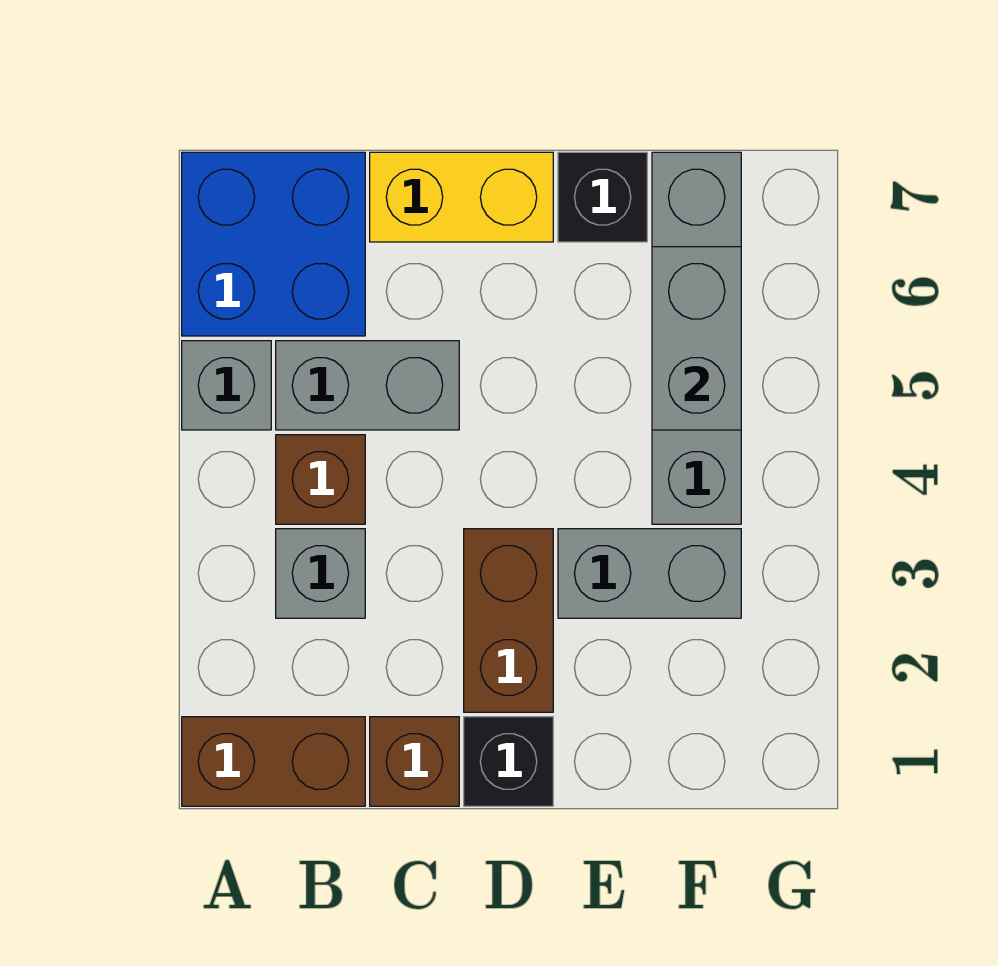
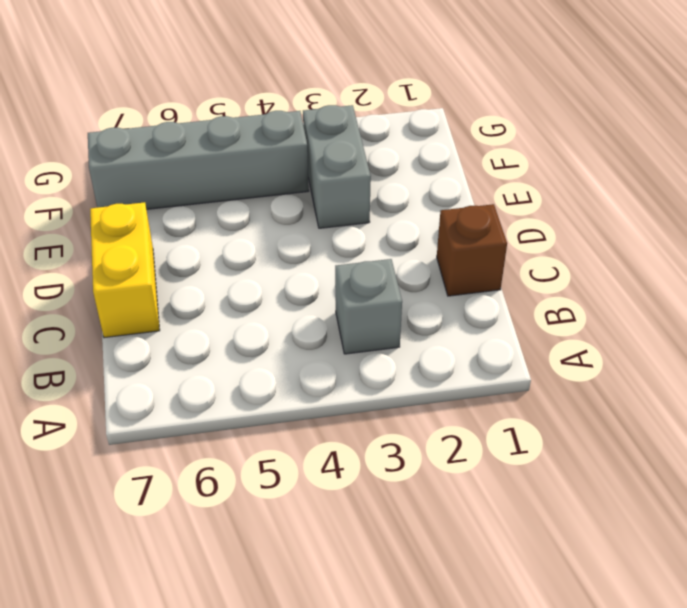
none -> brown 1x2 brick [182,717,365,806]
none -> grey 1x1 brick [182,341,271,430]
none -> blue 2x2 brick [182,152,365,336]

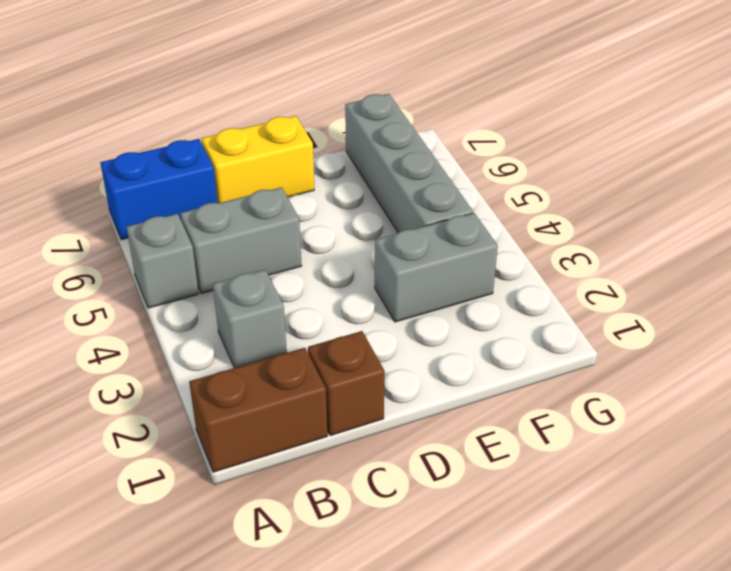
blue 1x2 brick [100,139,217,240] -> blue 2x2 brick [182,152,365,336]
none -> brown 1x1 brick [276,435,365,524]
none -> black 1x1 brick [464,717,553,806]
none -> brown 1x2 brick [464,529,553,712]

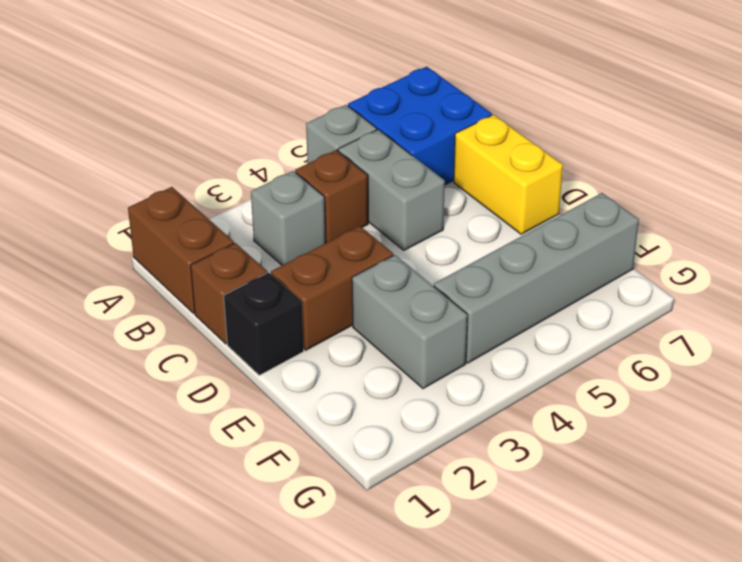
none -> black 1x1 brick [558,152,647,242]
none -> grey 1x2 brick [652,247,741,430]

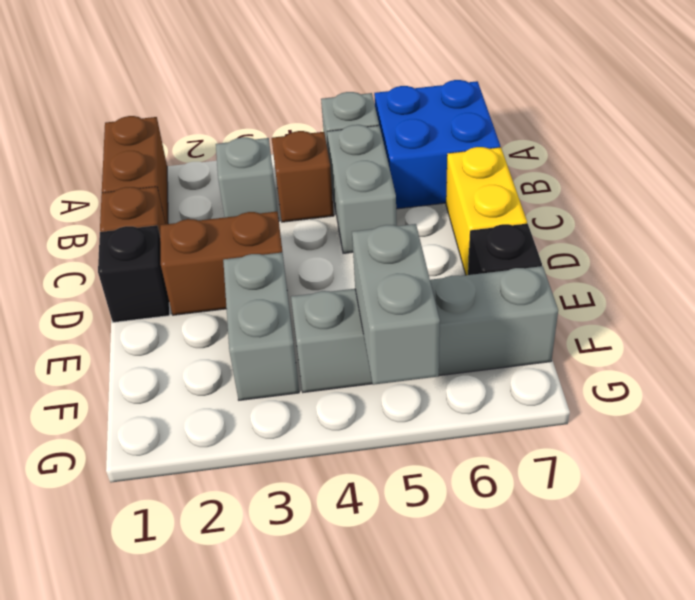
grey 1x2 brick [352,224,440,385] -> grey 1x2 brick turned to [652,247,741,430]

